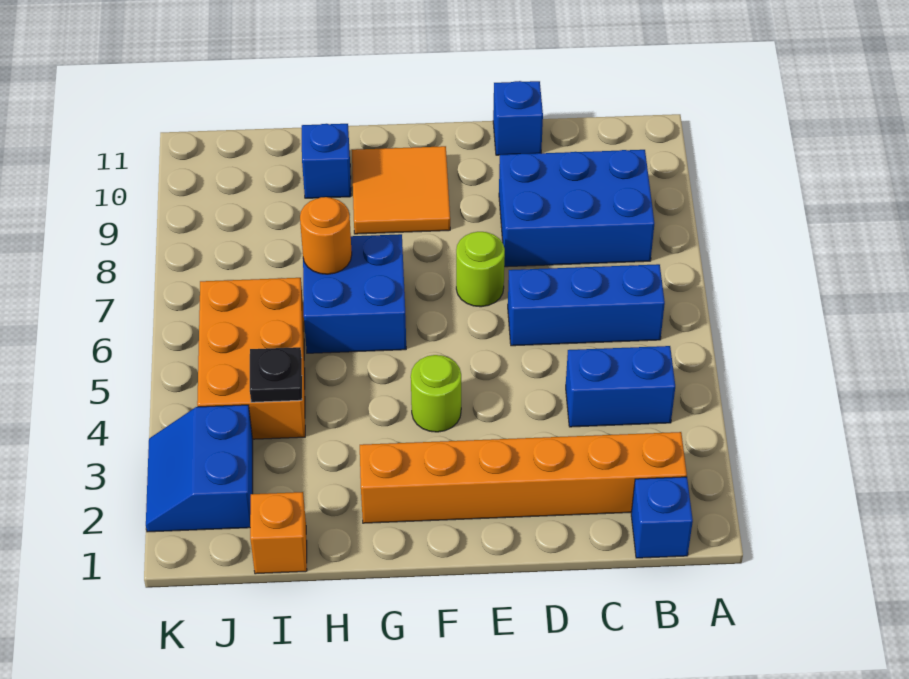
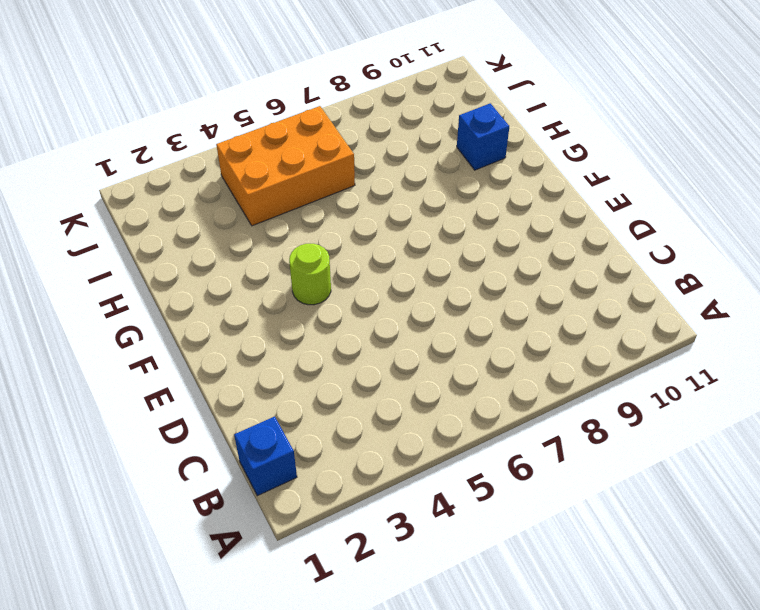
none -> orange 1x6 brick [360,432,687,523]
none -> blue 1x2 brick [566,346,675,427]
none -> blue 1x3 brick [508,264,665,346]

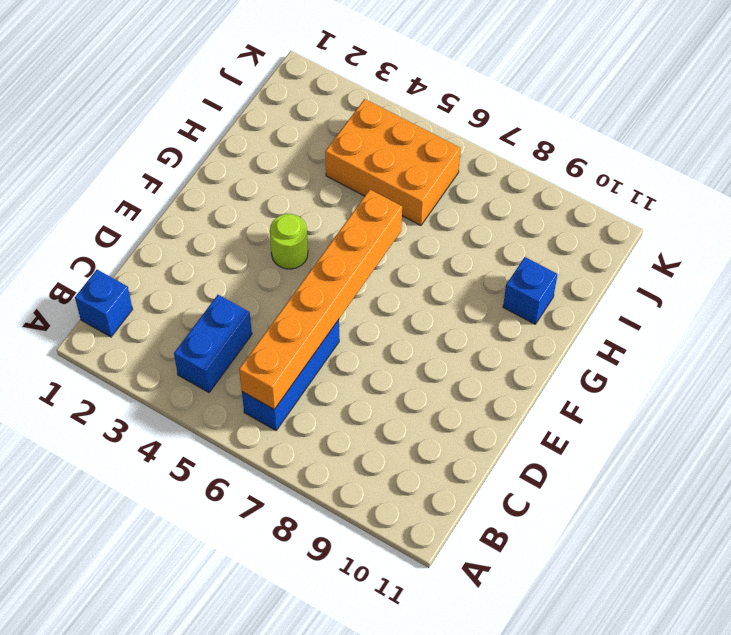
orange 1x6 brick [239,190,402,409] -> orange 1x6 brick moved to [360,432,687,523]
none -> blue 2x3 brick [499,150,654,267]
none -> blue 1x1 brick [493,81,543,155]
none -> lime 1x1 round brick [456,232,505,307]

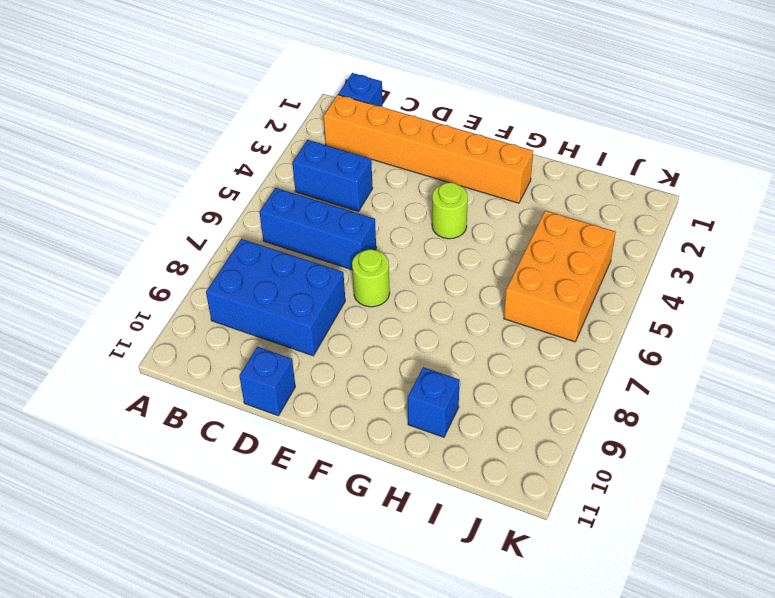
none -> orange 2x2 tile [352,146,450,234]
none -> blue 2x2 brick [303,234,406,353]
none -> orange 1x1 brick [250,492,307,574]

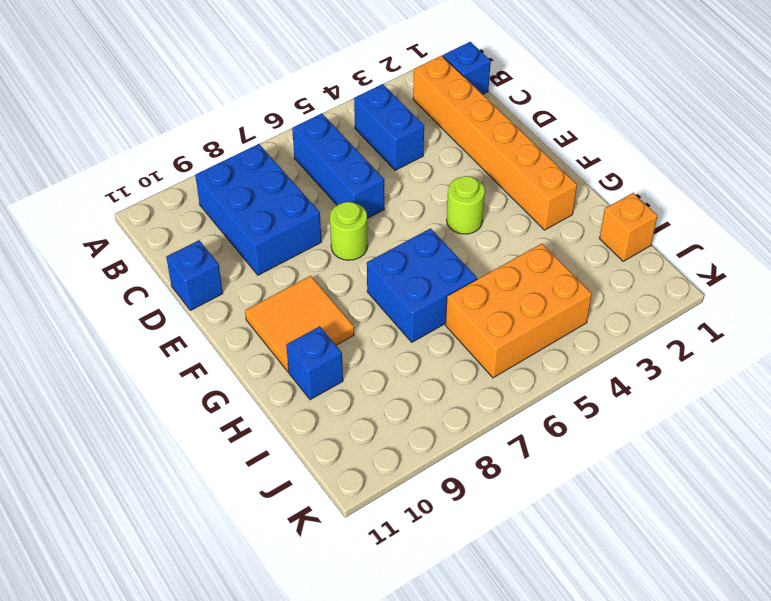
none -> blue 2x2 slope [146,405,253,532]
none -> orange 1x1 round brick [300,197,352,274]
none -> black 1x1 plate [250,347,302,402]

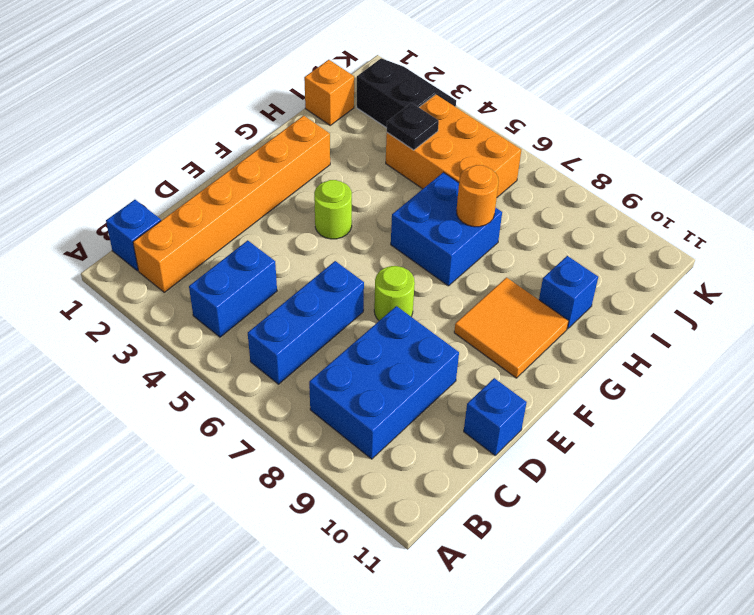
black 2x2 slope [357,58,456,128] -> blue 2x2 slope [146,405,253,532]

